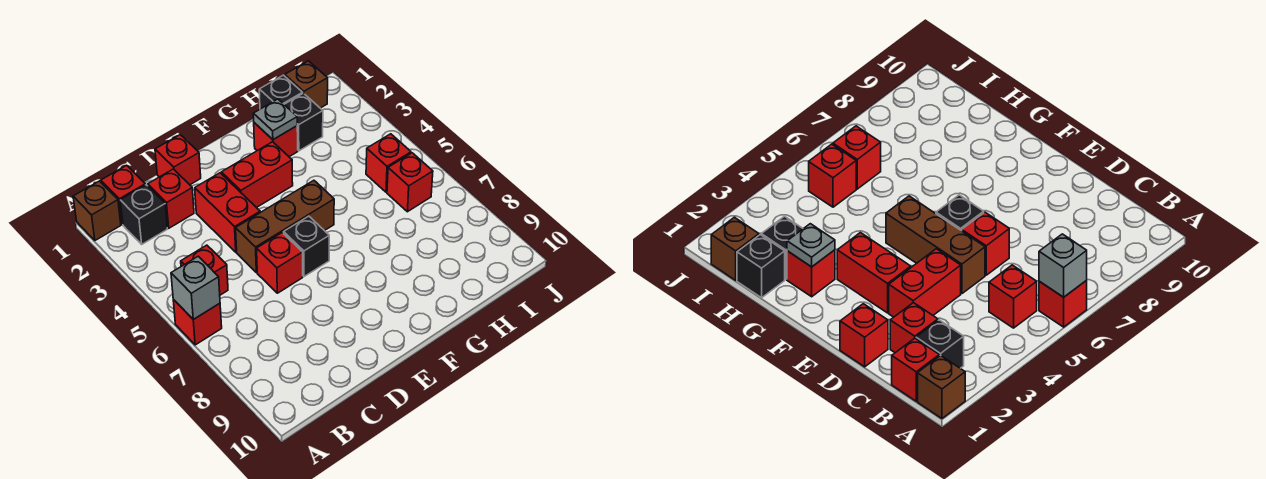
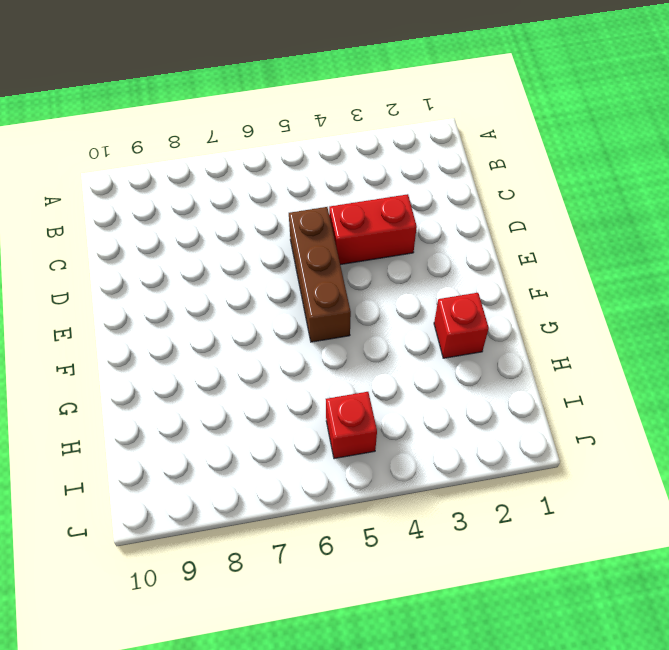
none -> brown 1x1 brick [73,181,121,240]
none -> red 1x1 brick [173,299,222,345]
none -> red 1x1 brick [101,165,145,225]

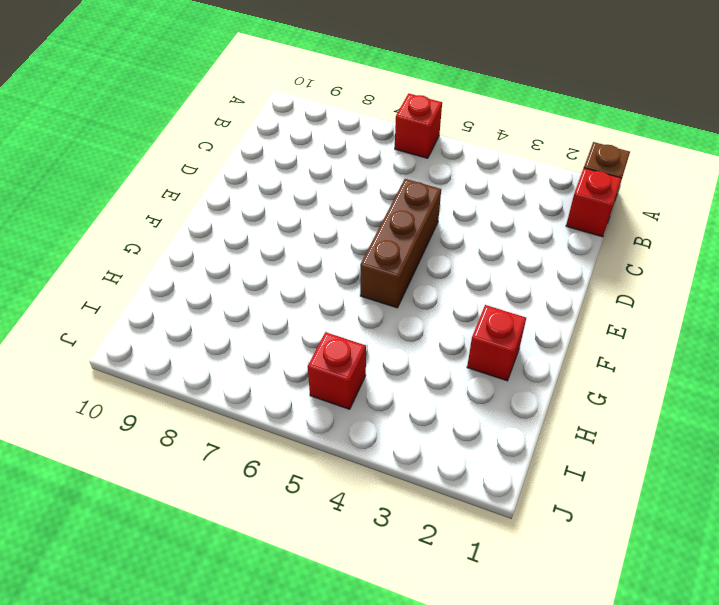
none -> black 1x1 brick [120,185,167,244]
none -> red 1x1 brick [181,245,228,295]
none -> red 1x1 brick [148,169,194,228]

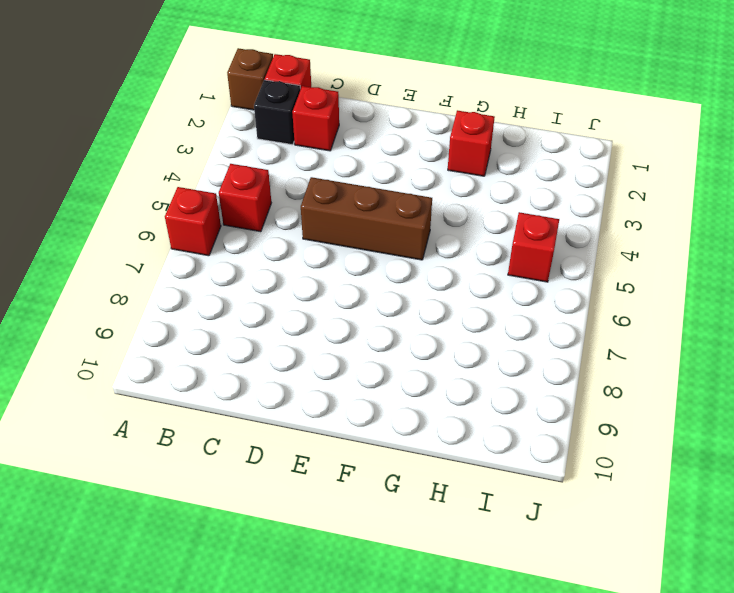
none -> red 1x1 brick [155,135,201,185]
none -> red 1x2 brick [195,173,260,252]
none -> red 1x1 brick [257,233,303,293]

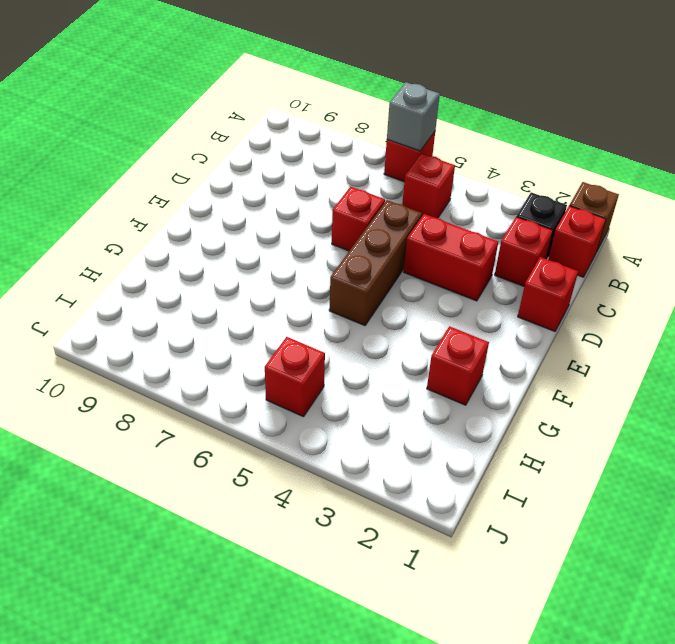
none -> red 1x2 brick [221,142,293,208]
none -> black 1x1 brick [284,216,329,277]
none -> black 1x1 brick [259,75,303,109]

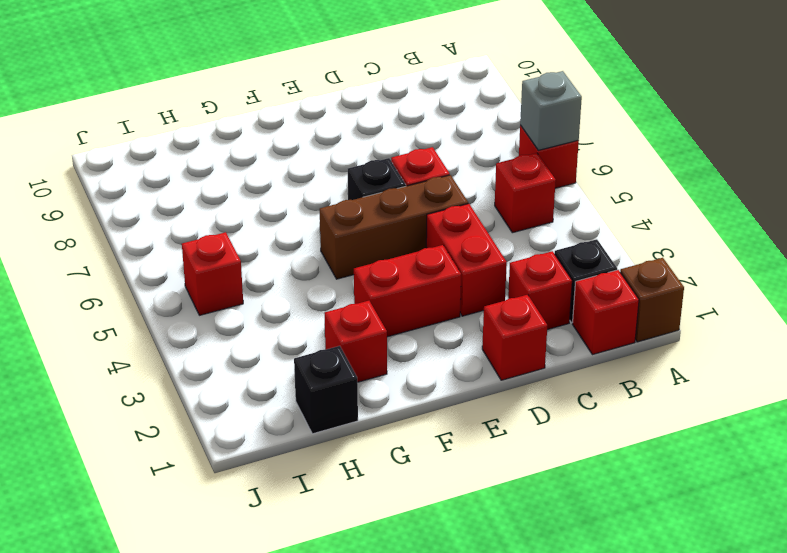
none -> black 1x1 brick [284,93,323,151]
none -> brown 1x1 brick [285,61,328,108]
none -> red 1x1 brick [387,153,433,212]

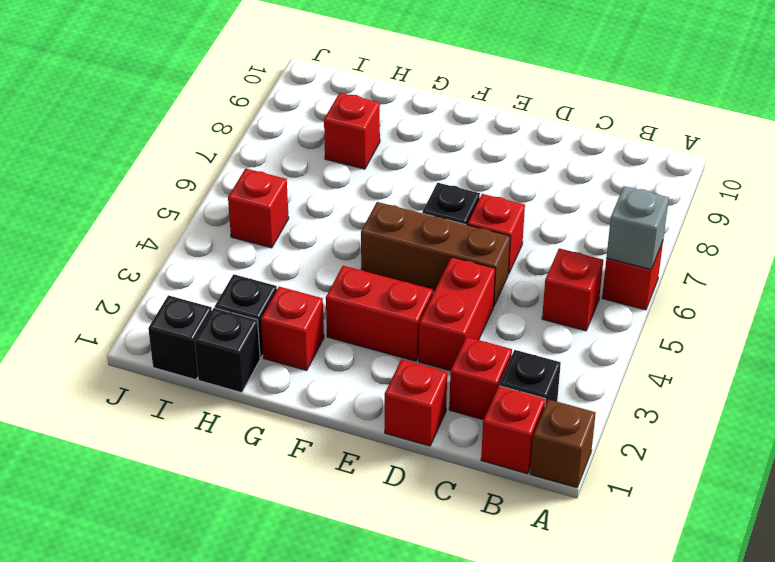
red 1x1 brick [324,93,380,169] -> red 1x1 brick moved to [387,153,433,212]
black 1x1 brick [148,295,212,380] -> brown 1x1 brick [285,61,328,108]
none -> grey 1x1 plate [253,99,297,140]

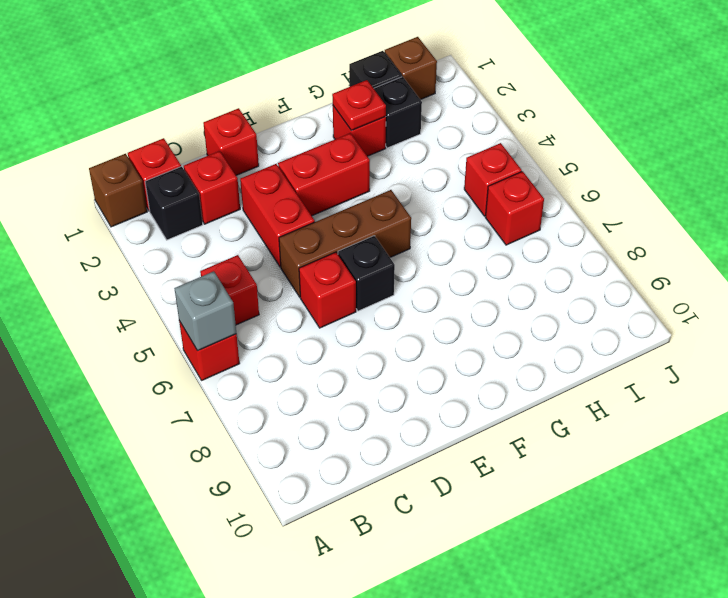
red 1x1 plate [332,80,386,131] -> grey 1x1 plate [253,99,297,140]

